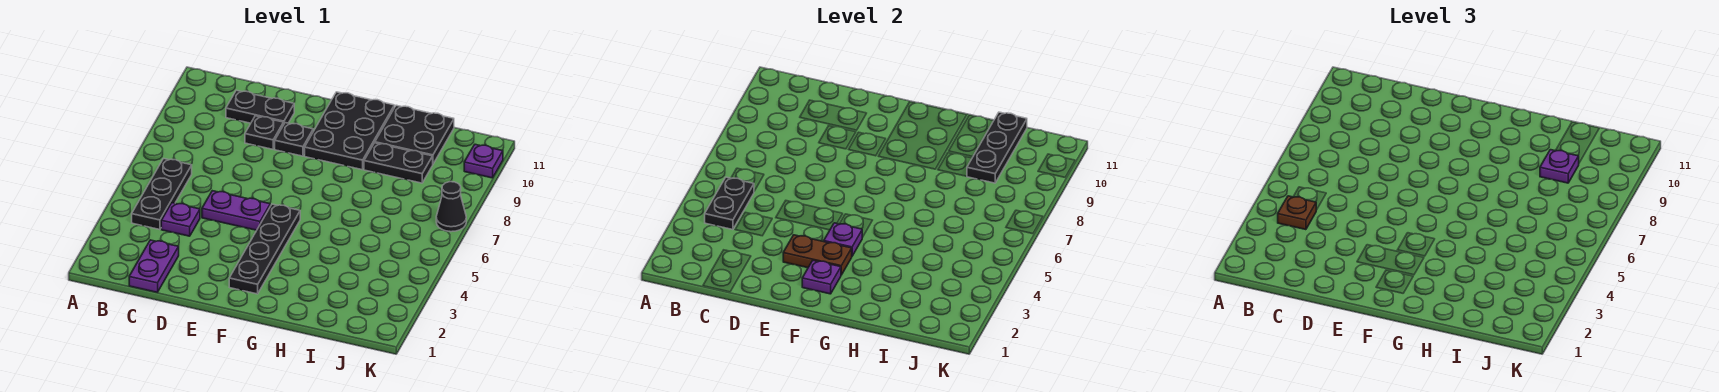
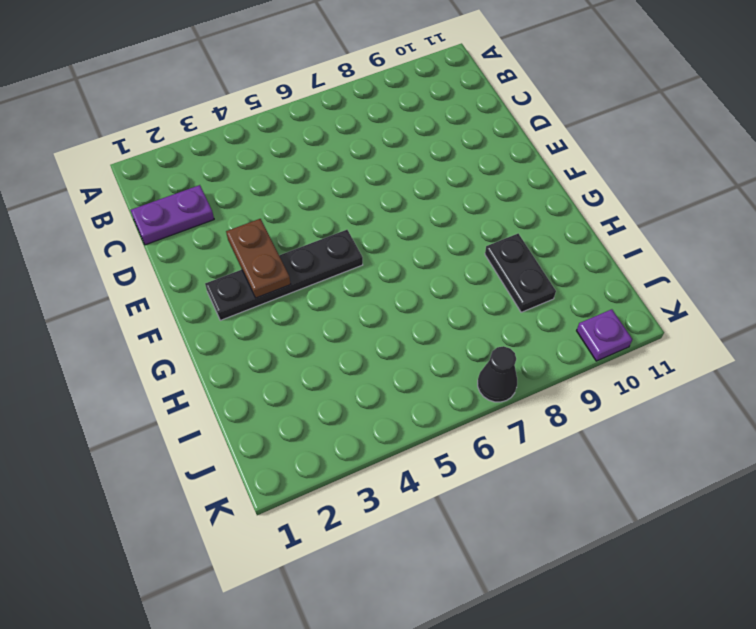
none -> black 1x3 plate [132,159,192,230]
none -> purple 1x1 plate [161,203,200,236]
none -> black 1x2 plate [226,90,294,123]

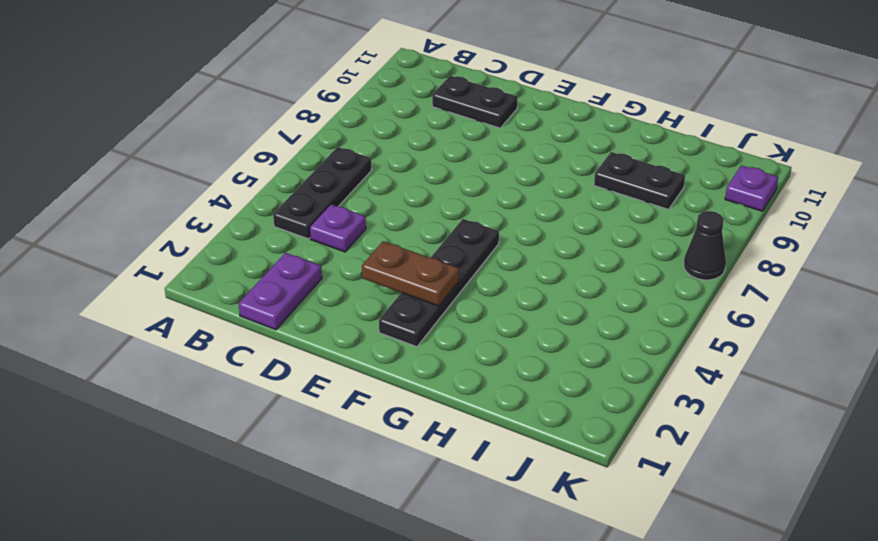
none -> purple 1x2 plate [202,191,270,230]
none -> black 1x1 plate [245,116,284,149]
none -> black 1x1 plate [275,123,313,156]

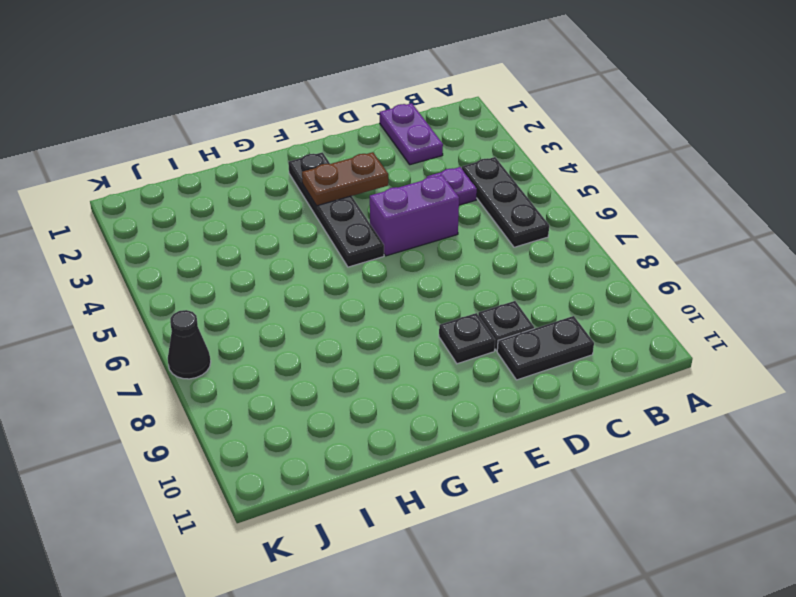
purple 1x2 brick [370,175,459,256] -> purple 1x2 plate [202,191,270,230]
none -> black 2x3 plate [305,92,394,170]
none -> black 1x2 plate [364,143,433,183]
none -> black 2x2 plate [375,105,454,164]

